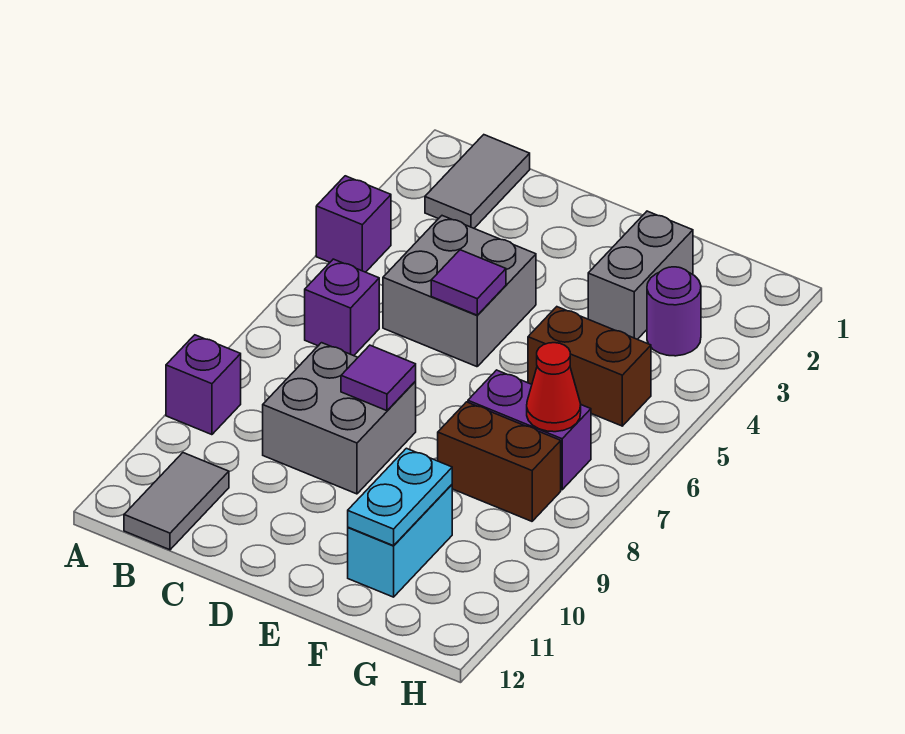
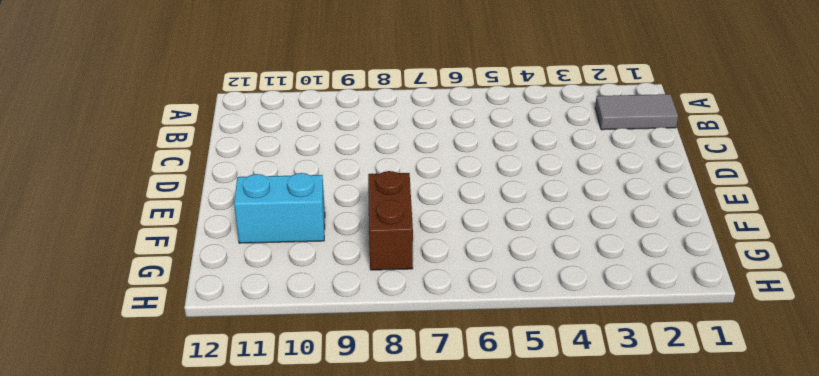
none -> purple 1x1 brick [316,176,391,272]
none -> purple 1x1 brick [166,335,241,435]
none -> purple 1x1 brick [305,259,379,356]

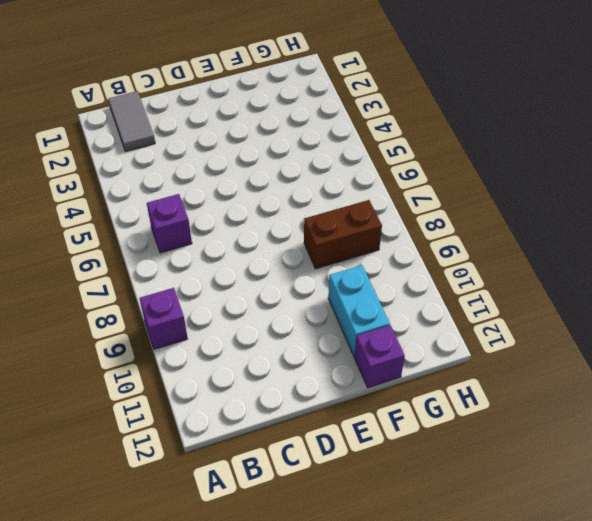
purple 1x1 brick [354,325,405,388] -> purple 1x1 brick moved to [316,176,391,272]
none -> grey 1x2 tile [124,453,229,550]
none -> grey 2x2 brick [383,216,536,367]
none -> grey 2x2 brick [263,343,416,494]

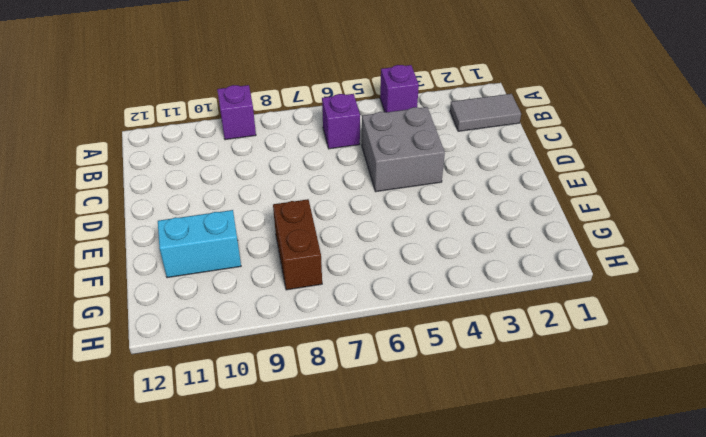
none -> grey 1x2 tile [124,453,229,550]
none -> grey 2x2 brick [263,343,416,494]
none -> grey 1x2 brick [588,211,693,339]

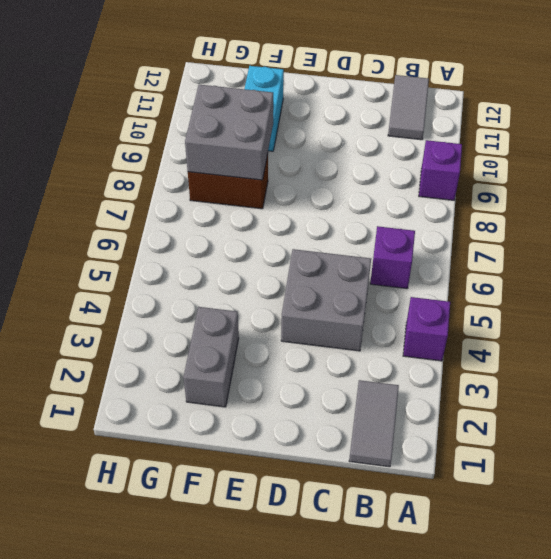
grey 2x2 brick [185,85,273,180] -> grey 2x2 brick moved to [263,343,416,494]
none -> brown 1x2 brick [528,307,651,426]
none -> purple 1x2 brick [468,370,591,490]
none -> purple 1x1 round brick [647,267,701,356]

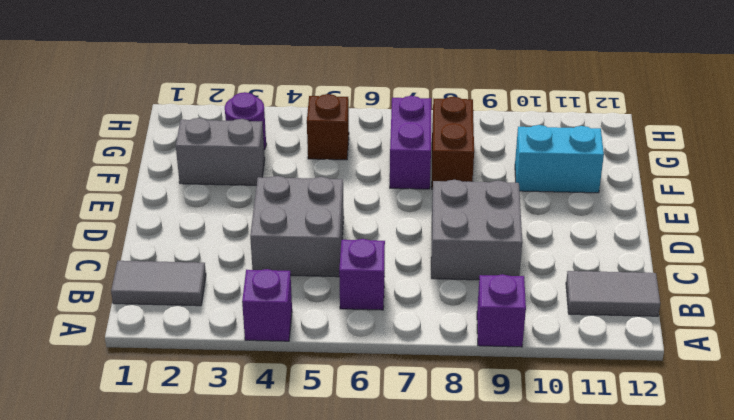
brown 1x1 brick [307,94,349,160] -> brown 1x2 brick [528,307,651,426]
none -> purple 1x1 tile [431,250,506,315]
none -> purple 1x1 tile [341,345,416,411]
none -> cyan 1x2 plate [348,448,452,546]

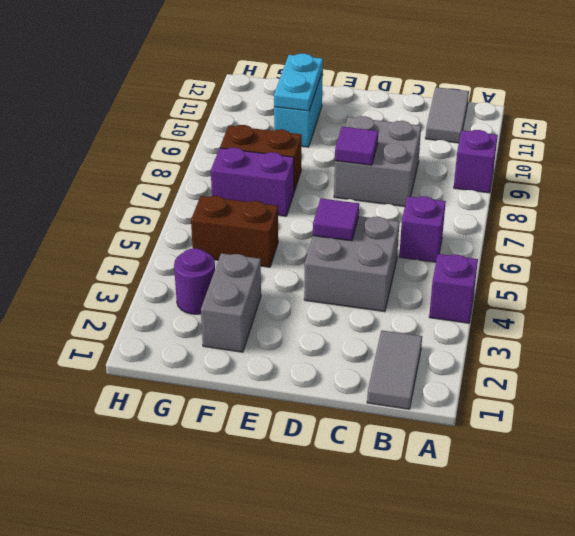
none -> red 1x1 cone [527,343,581,432]

